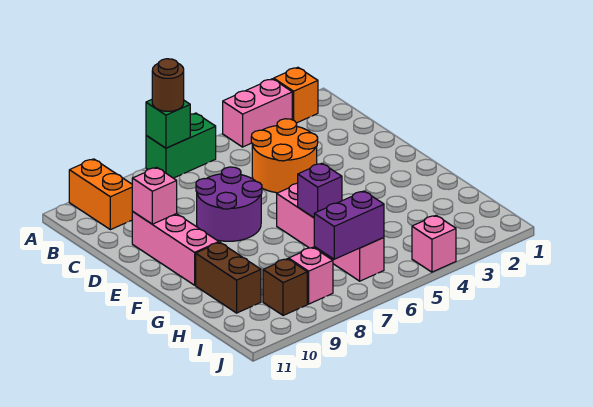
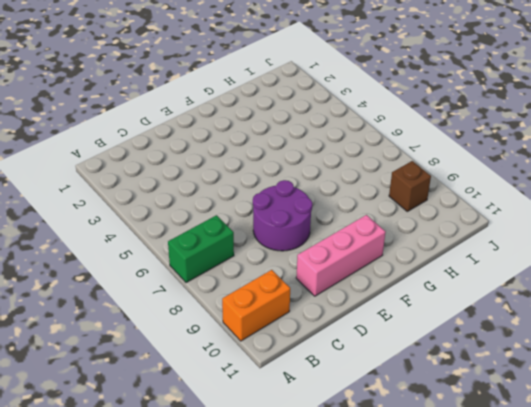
green 1x2 brick [168,215,234,283] -> green 1x2 brick turned to [146,113,216,178]
none -> orange 1x1 brick [274,67,318,123]
none -> pink 1x2 brick [223,79,292,147]
none -> orange 2x2 round brick [251,119,318,193]

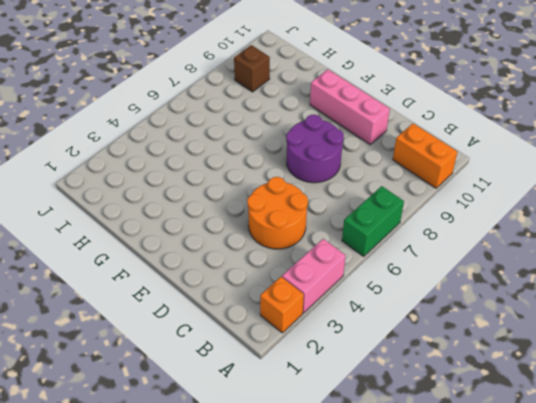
none -> pink 1x4 brick [277,183,384,281]
none -> brown 1x2 brick [196,242,261,313]
none -> pink 1x1 brick [289,247,333,304]

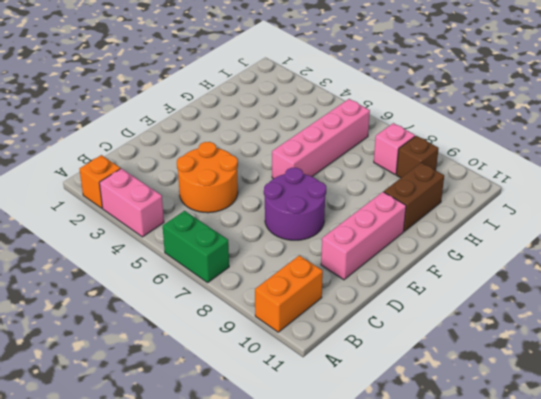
none -> pink 1x1 brick [412,215,456,272]
none -> green 1x1 brick [146,100,190,148]
none -> pink 1x1 brick [132,167,177,224]

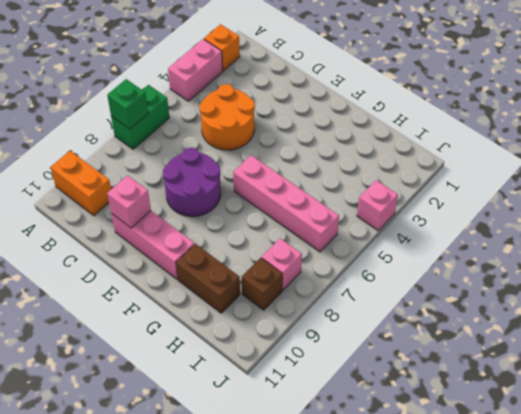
none -> purple 1x1 brick [298,163,342,218]
none -> purple 1x2 brick [314,191,384,259]
none -> brown 1x1 round brick [152,59,184,111]

